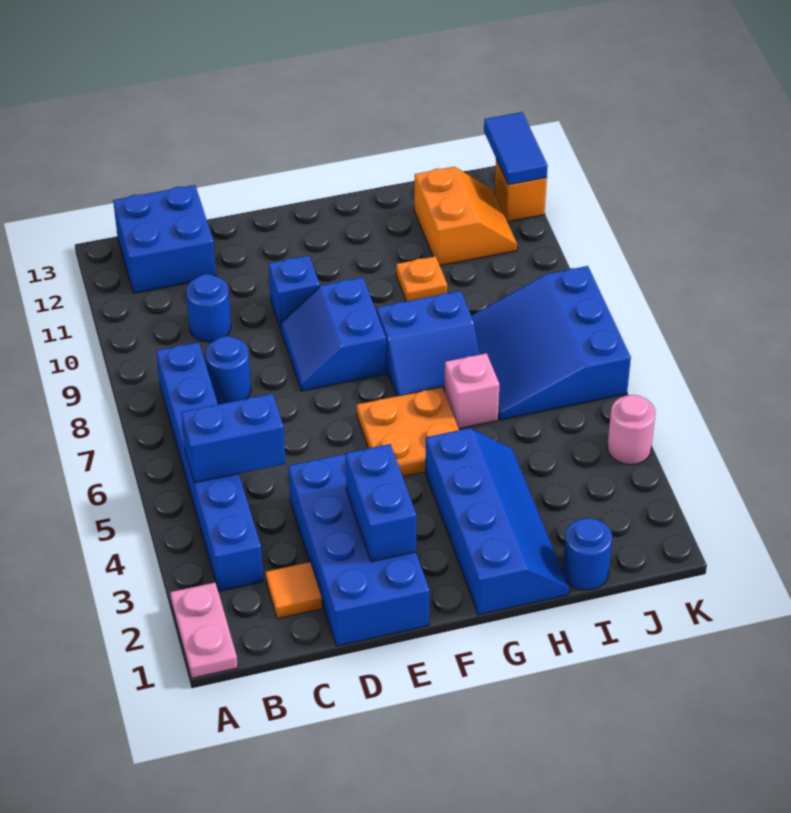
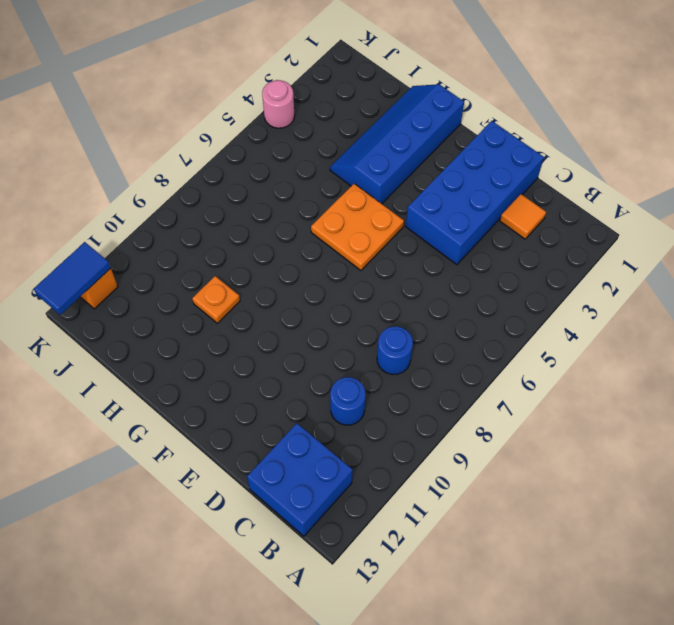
none -> pink 1x2 plate [170,582,238,678]
none -> blue 1x6 brick [157,342,263,592]
none -> blue 2x2 slope [280,277,386,391]

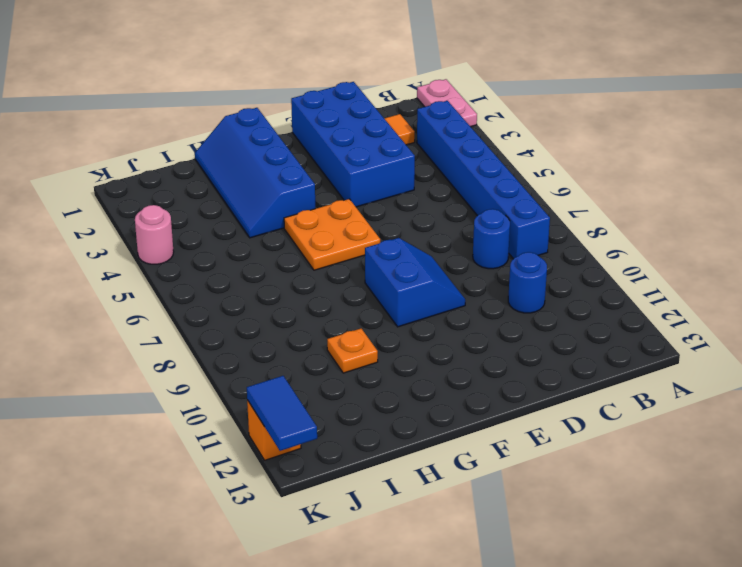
none -> blue 2x2 brick [113,185,216,293]
none -> blue 1x1 brick [269,256,320,328]
none -> blue 2x2 slope [377,291,480,396]

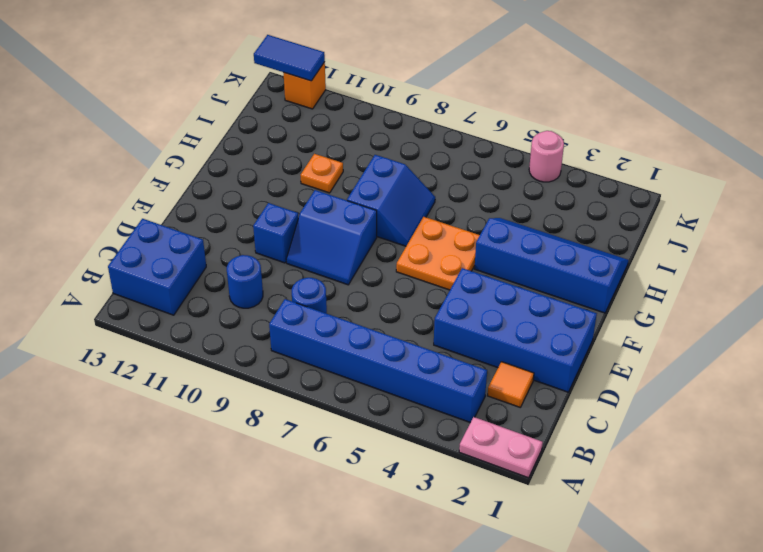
none -> pink 1x1 brick [444,353,500,429]
none -> blue 1x1 round brick [563,518,612,590]
none -> blue 3x3 slope [471,266,631,420]

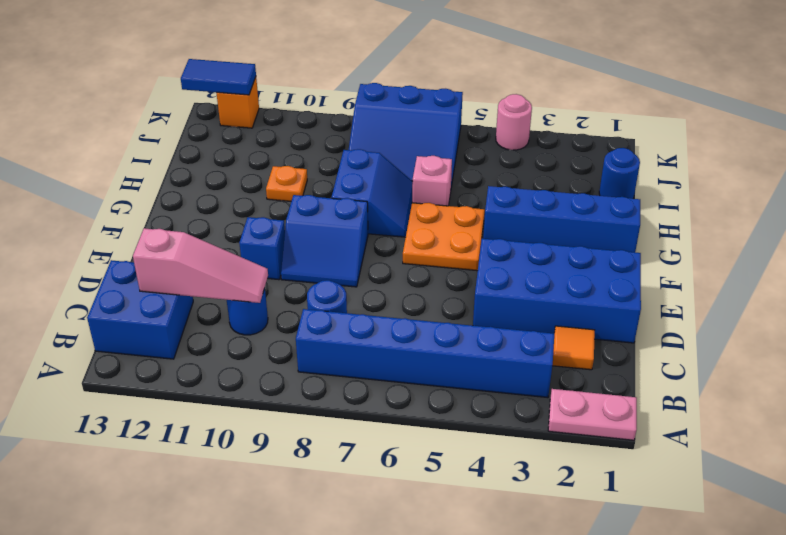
pink 1x3 slope [133,228,268,303] -> none
none -> orange 2x2 slope [414,167,517,266]
none -> blue 1x2 brick [181,394,286,483]
none -> blue 1x2 brick [346,444,416,562]

